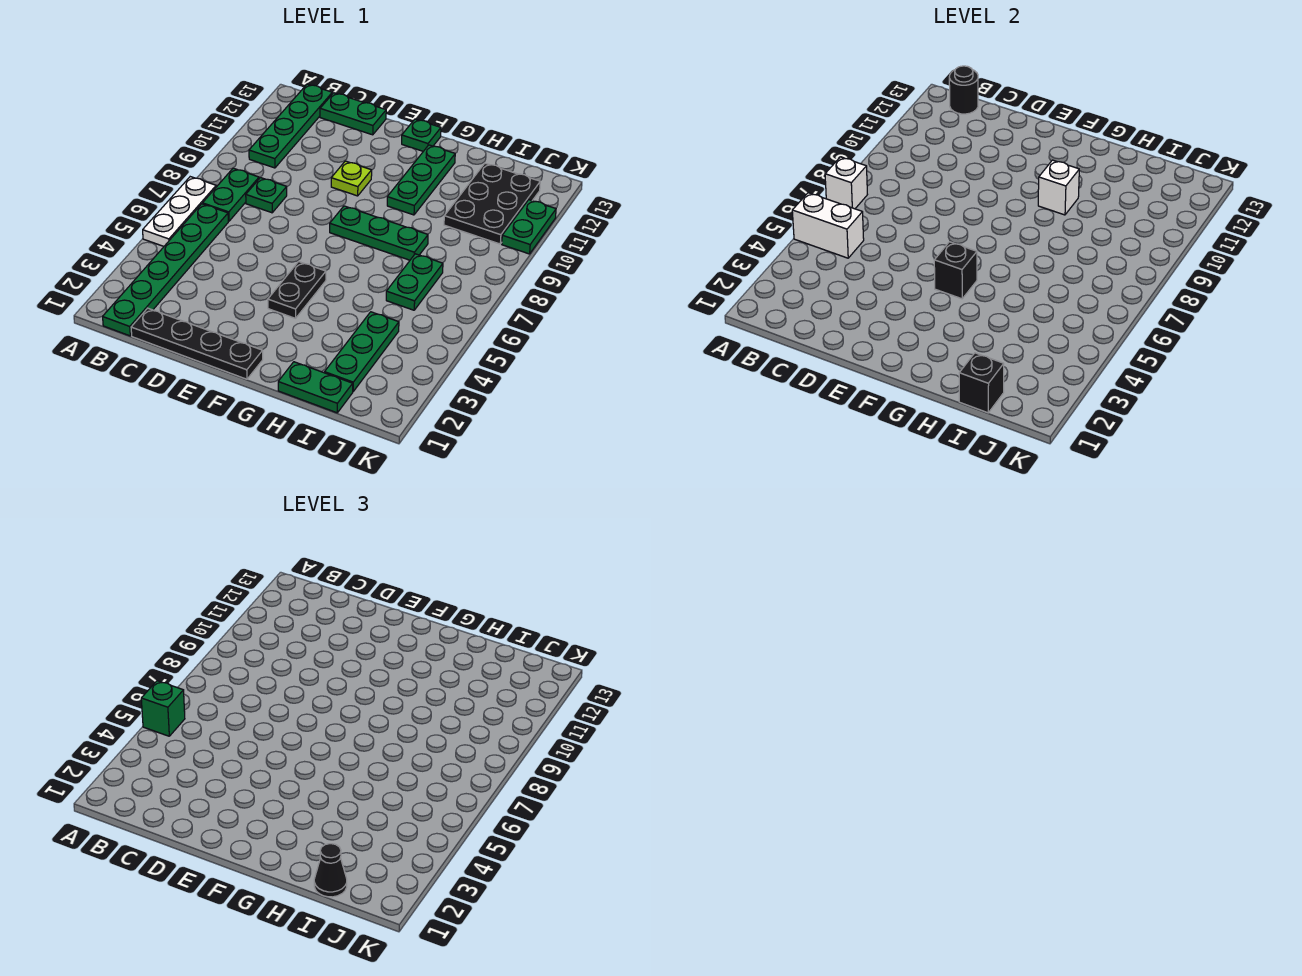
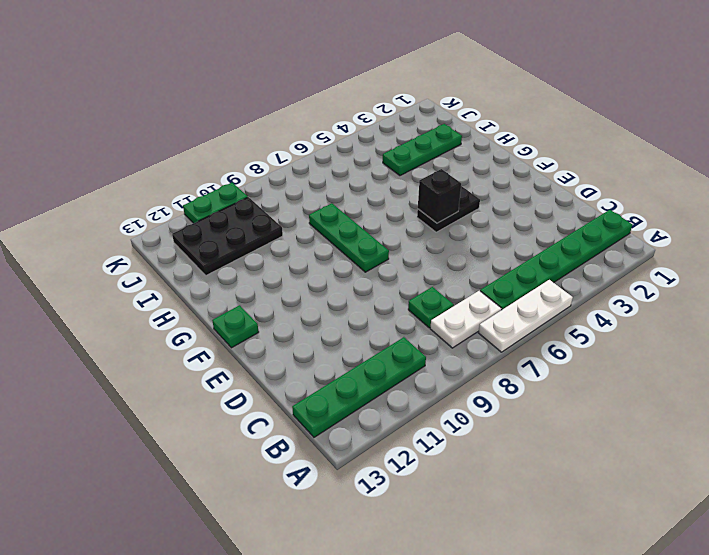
white 1x2 plate [430,291,502,348] -> green 1x2 plate [203,168,259,221]
none -> black 1x4 plate [131,308,263,379]
none -> green 1x2 plate [320,93,386,135]
none -> lime 1x1 plate [331,161,372,196]

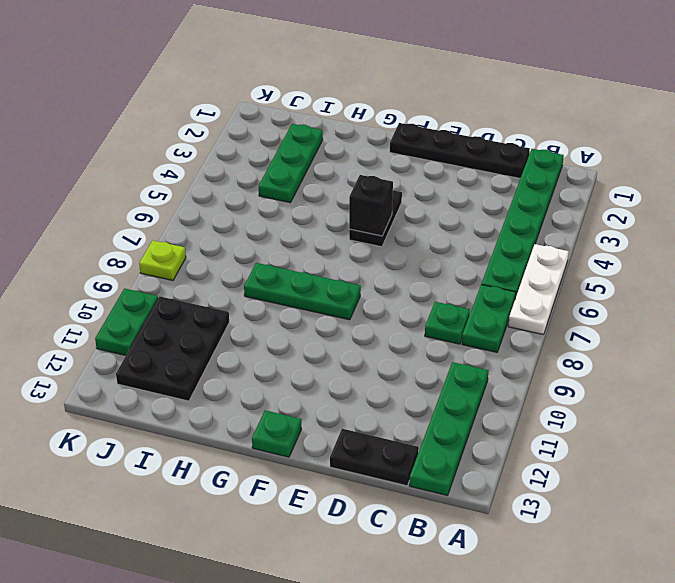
black 1x2 plate [330,429,419,486] -> green 1x2 plate [320,93,386,135]
lime 1x1 plate [139,240,186,280] -> lime 1x1 plate moved to [331,161,372,196]
none -> green 1x3 plate [387,145,455,215]
none -> green 1x2 plate [278,362,353,413]
none -> green 1x2 plate [386,254,443,310]

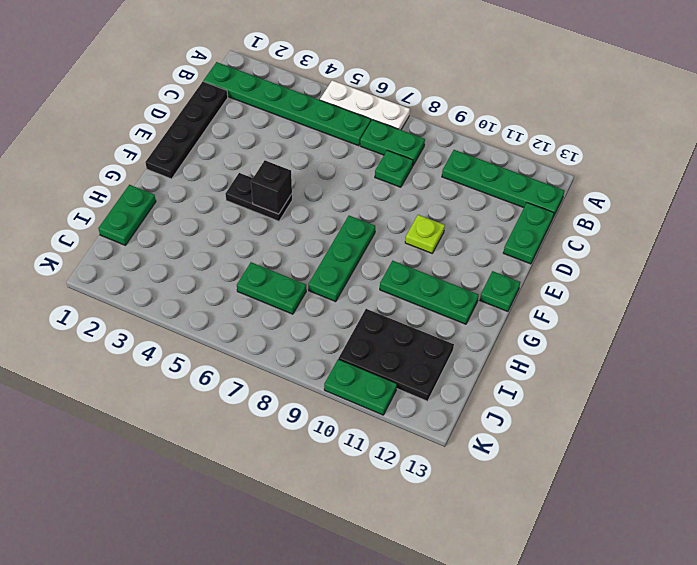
none -> green 1x3 plate [325,312,399,391]
none -> white 1x2 brick [792,193,864,258]
none -> white 1x1 brick [825,157,867,209]

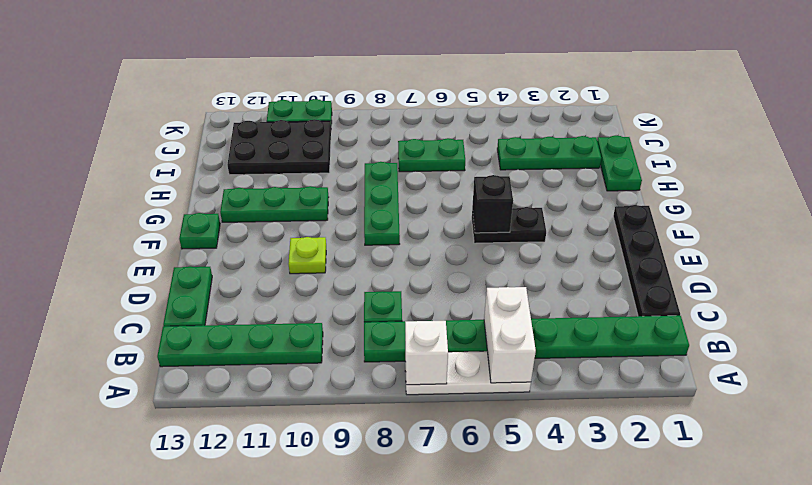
none -> black 1x1 round brick [949,66,978,114]
none -> white 1x1 brick [1038,160,1079,215]
none -> black 1x1 brick [959,353,1004,413]

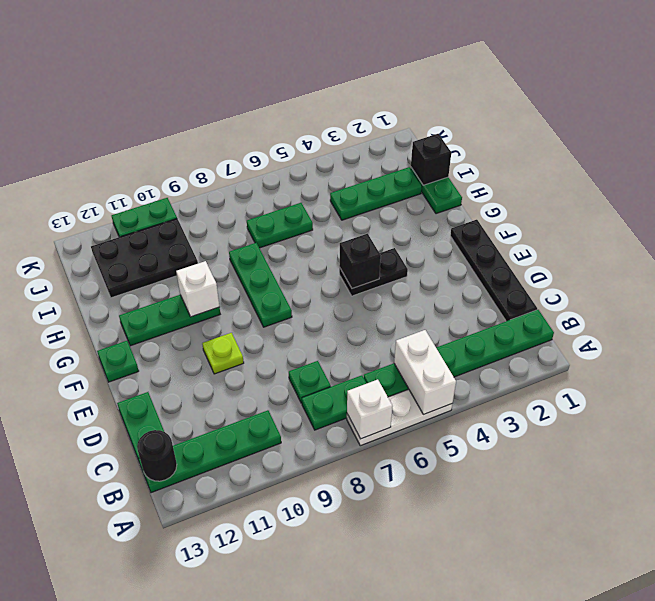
none -> green 1x1 brick [141,681,185,736]
none -> black 1x1 cone [314,844,347,897]

